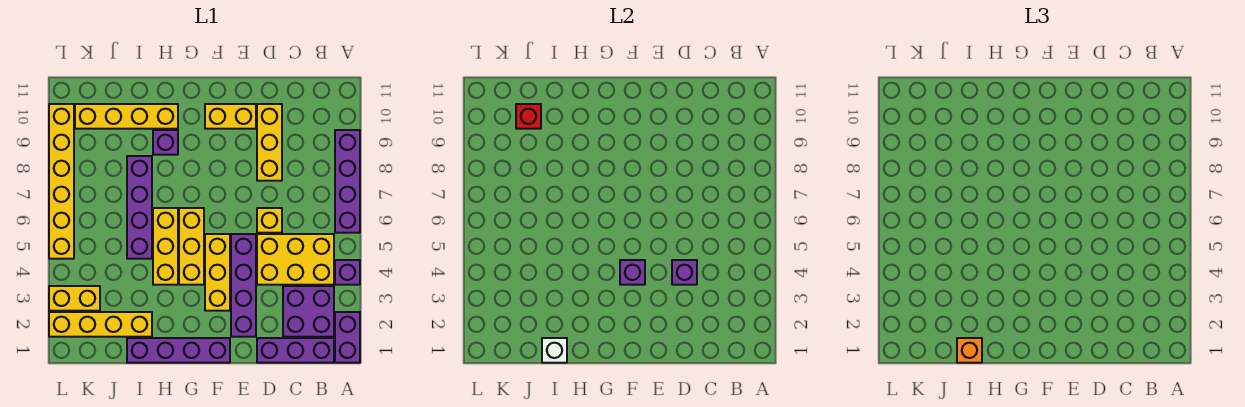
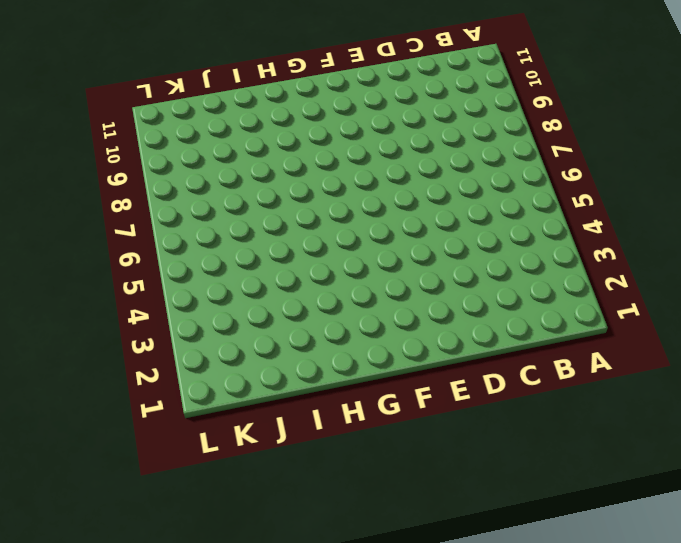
none -> purple 1x2 brick [335,312,360,363]
none -> purple 1x1 brick [335,260,360,285]
none -> purple 1x4 brick [335,130,360,233]

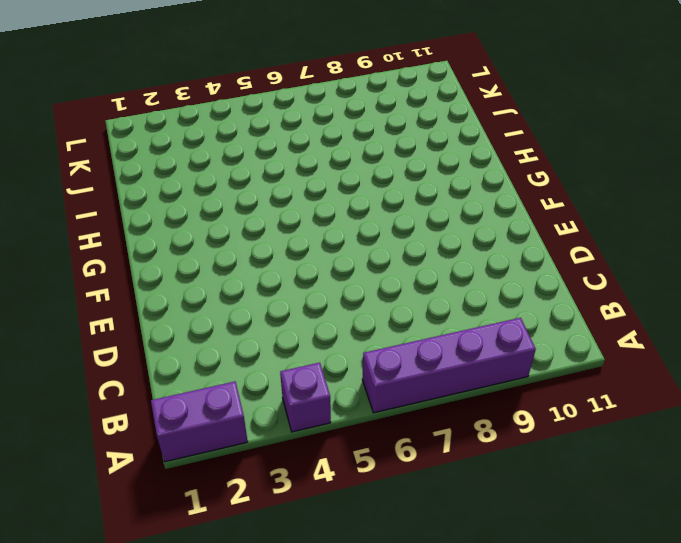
none -> purple 1x3 brick [257,338,334,363]
none -> purple 2x2 brick [283,286,334,337]
none -> yellow 2x3 brick [257,234,334,285]

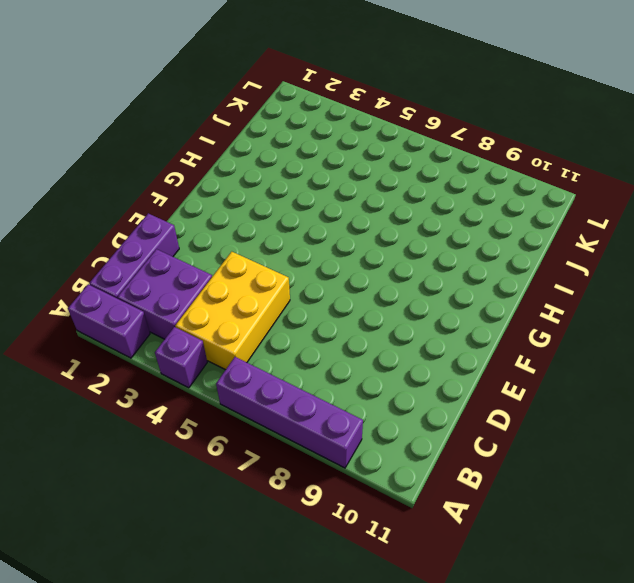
none -> yellow 1x1 brick [257,208,282,233]
none -> yellow 1x3 brick [257,104,282,181]
none -> purple 1x4 brick [231,234,256,337]

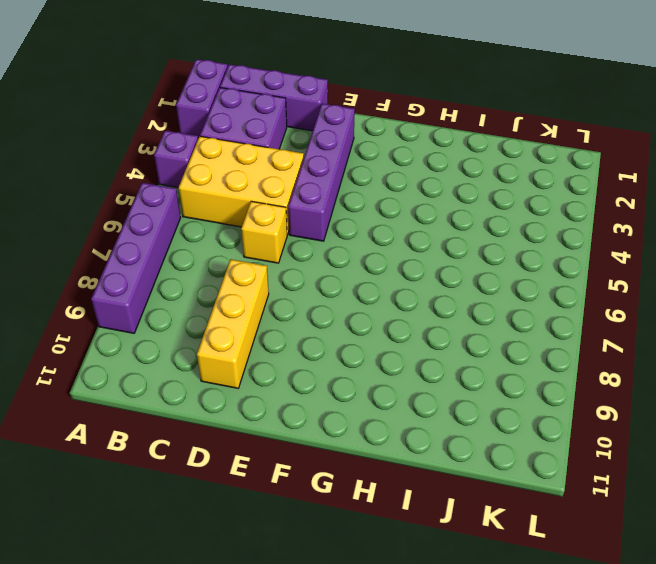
none -> yellow 1x2 brick [205,104,256,129]
none -> purple 1x4 brick [127,338,230,363]
none -> yellow 1x3 brick [205,234,230,311]

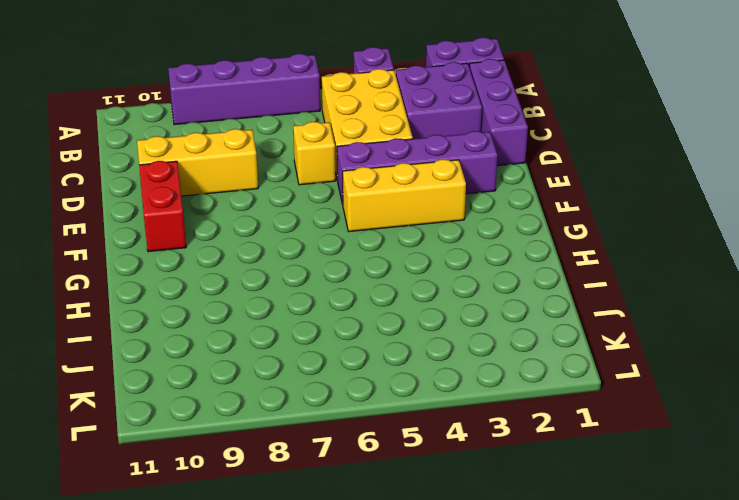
red 1x2 brick [139,161,186,252] -> yellow 1x2 brick [205,104,256,129]
none -> purple 1x4 brick [127,338,230,363]
none -> yellow 1x3 brick [179,208,204,285]
none -> yellow 1x3 brick [153,208,178,285]

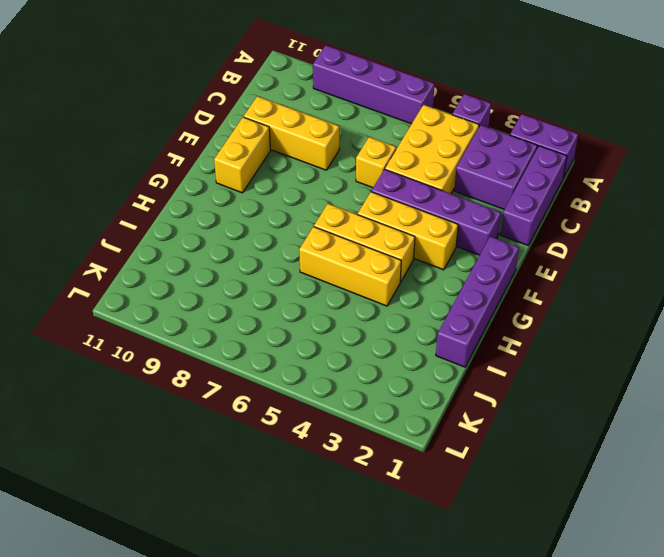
none -> purple 1x1 brick [153,130,178,155]
none -> yellow 1x4 brick [75,104,178,129]
none -> yellow 1x4 brick [49,312,152,337]

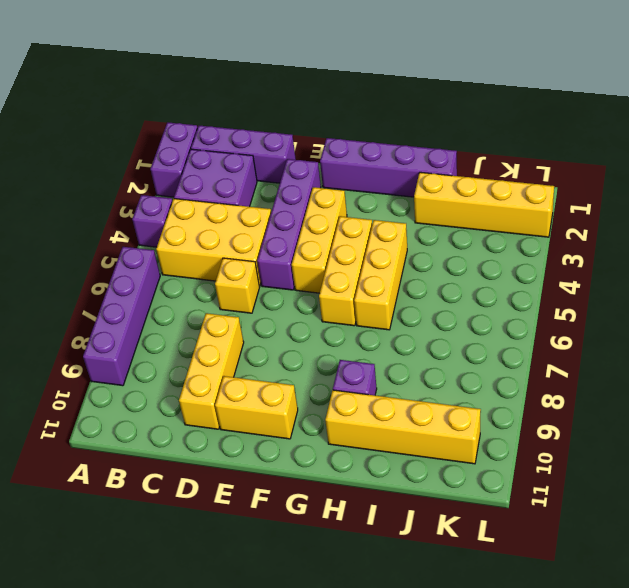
none -> purple 1x4 brick [127,156,152,259]
none -> yellow 1x2 brick [49,286,100,311]
none -> yellow 1x6 brick [49,104,74,259]

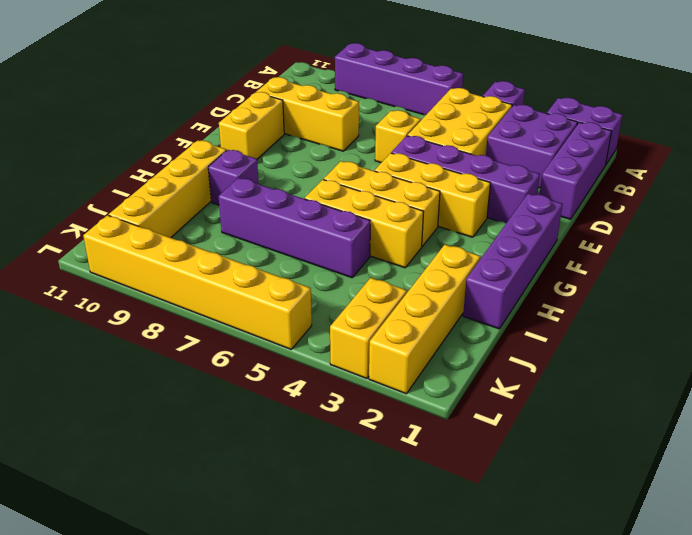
none -> purple 1x1 brick [672,260,697,285]
none -> purple 1x1 brick [620,260,645,285]
none -> white 1x1 brick [542,338,567,363]

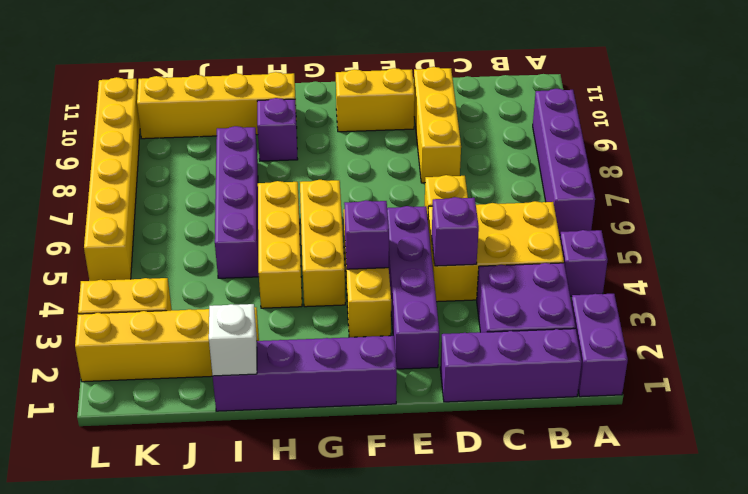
none -> red 1x1 brick [516,104,541,129]
none -> orange 1x1 brick [957,338,982,363]

